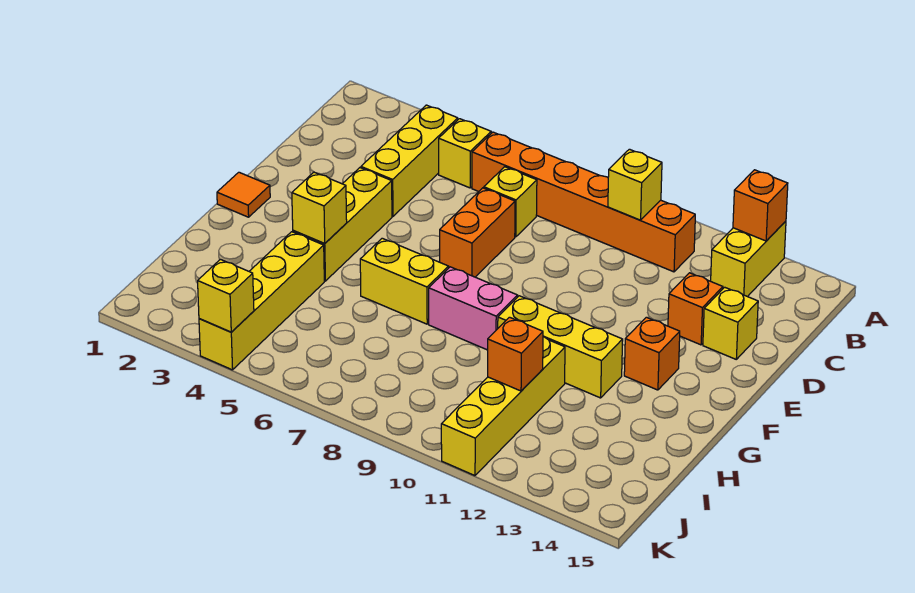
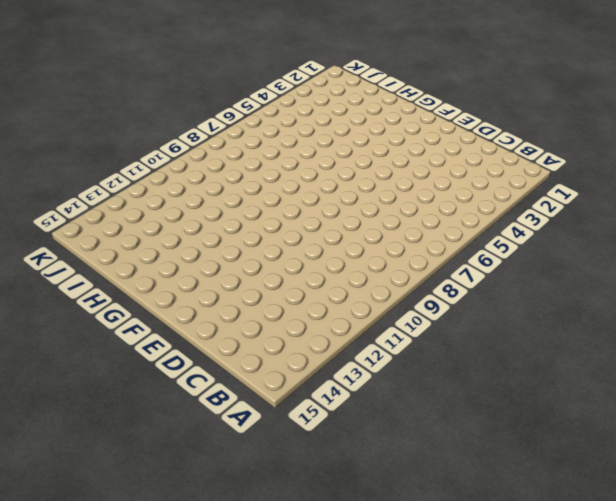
none -> yellow 1x2 brick [711,221,786,297]
none -> yellow 1x3 brick [361,105,458,216]
none -> yellow 1x1 brick [439,119,491,188]

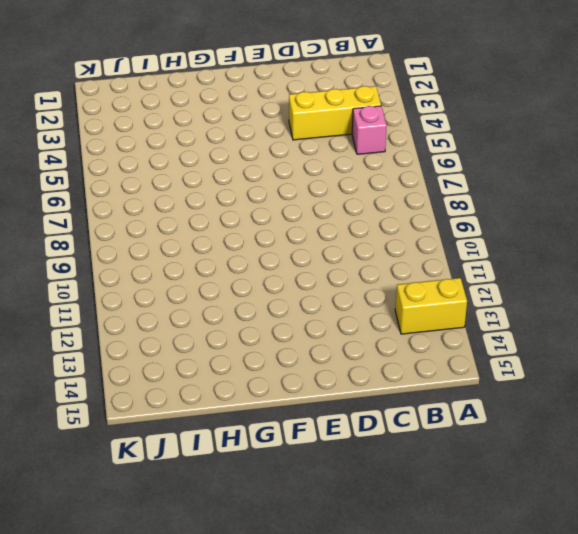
pink 1x1 brick [352,106,387,154] -> yellow 1x1 brick [439,119,491,188]
none -> orange 1x6 brick [472,132,695,272]
none -> yellow 1x1 brick [484,167,537,237]
none -> orange 1x2 brick [440,188,515,277]

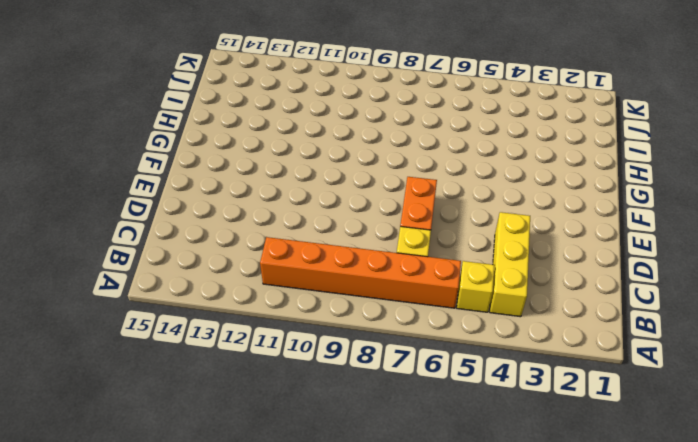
none -> yellow 1x2 brick [711,221,786,297]
none -> orange 1x1 brick [668,273,723,345]
none -> yellow 1x1 brick [703,287,758,359]

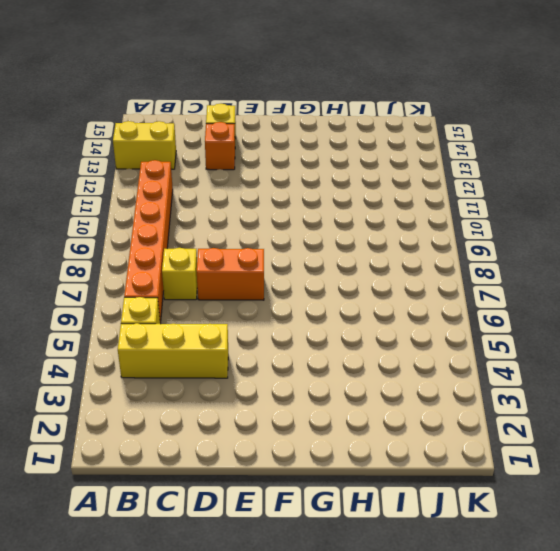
none -> yellow 1x3 brick [293,168,392,281]
none -> orange 1x1 tile [217,172,270,217]
none -> orange 1x1 brick [624,317,680,390]

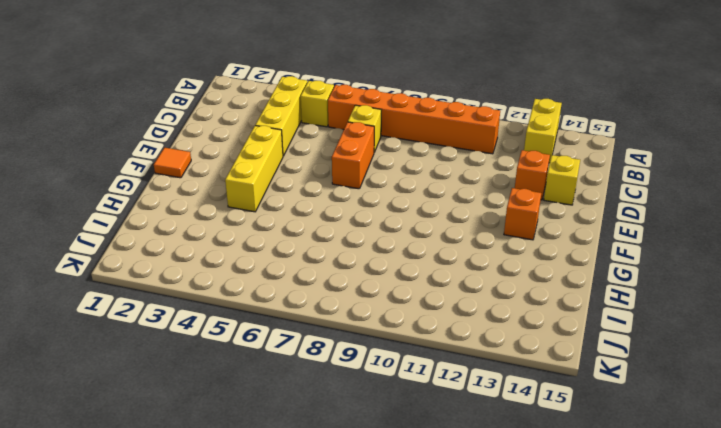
none -> yellow 1x2 brick [360,238,449,324]
none -> pink 1x2 brick [429,267,518,350]
none -> yellow 1x3 brick [498,296,623,398]

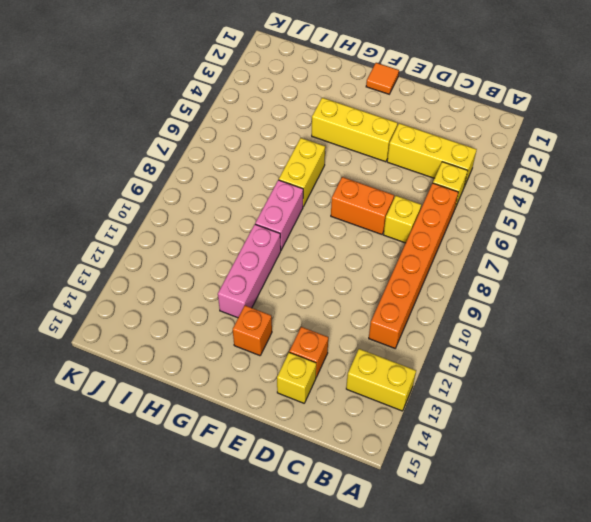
pink 1x3 brick [218,224,281,318] -> yellow 1x3 brick [498,296,623,398]
none -> yellow 1x4 brick [199,232,324,370]
none -> yellow 1x4 brick [441,337,565,476]
none -> orange 1x1 brick [733,170,788,241]

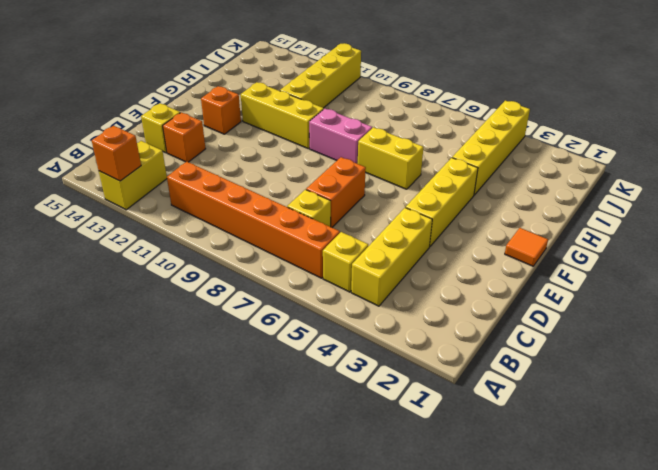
none -> yellow 1x1 brick [608,149,662,220]
none -> yellow 1x1 brick [292,172,347,244]
none -> orange 1x1 brick [488,317,543,391]

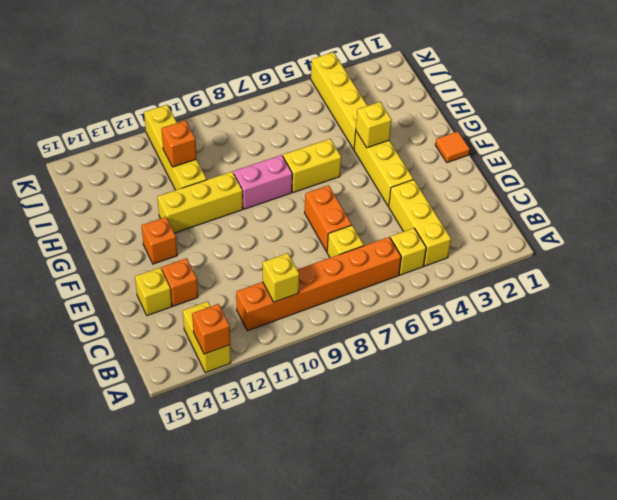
none -> yellow 1x1 brick [198,259,254,332]

